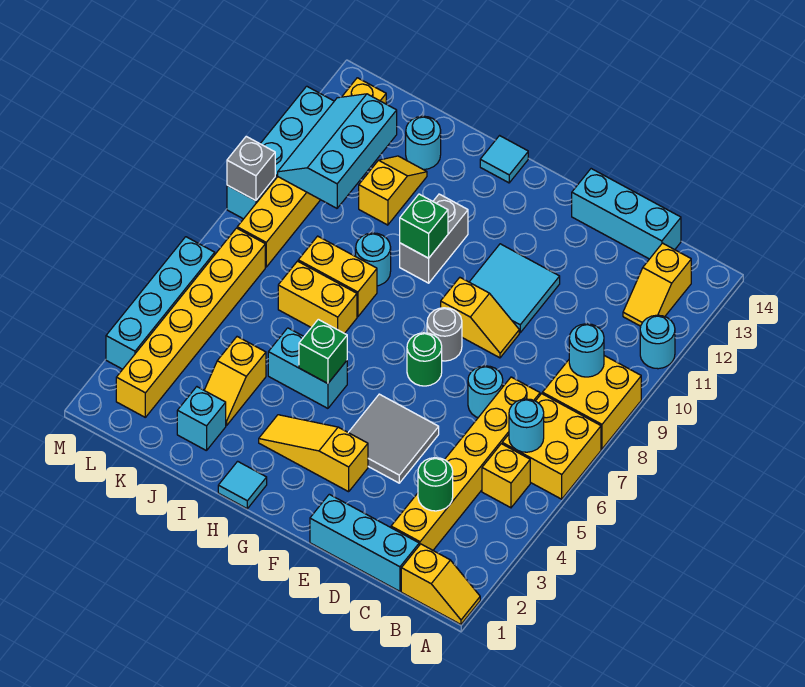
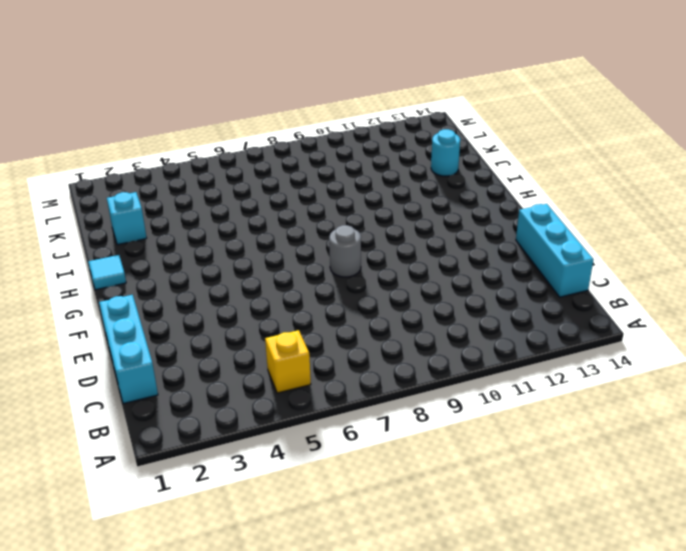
none -> yellow 1x2 slope [401,544,480,624]
none -> yellow 2x2 brick [502,394,601,499]
none -> yellow 2x2 brick [542,356,641,449]
none -> cyan 1x1 round brick [640,315,675,369]

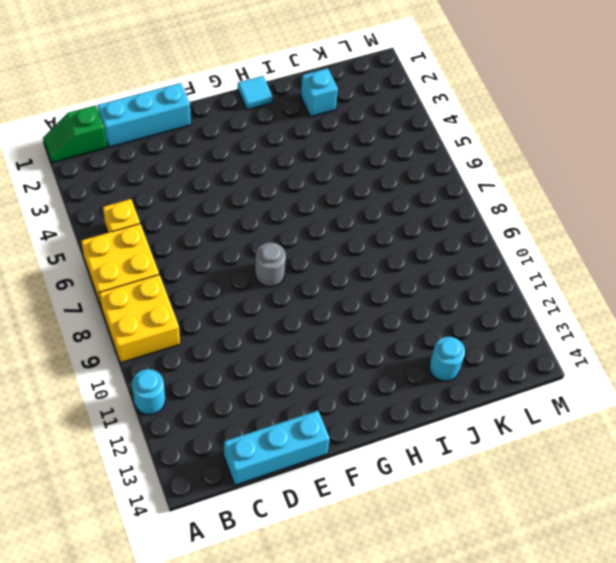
green 1x2 slope [43,105,107,163] -> yellow 1x2 slope [401,544,480,624]
none -> yellow 1x2 slope [623,243,691,326]
none -> yellow 1x6 brick [391,377,540,550]
none -> cyan 1x1 round brick [468,366,503,417]
none -> grey 2x2 tile [348,394,439,483]

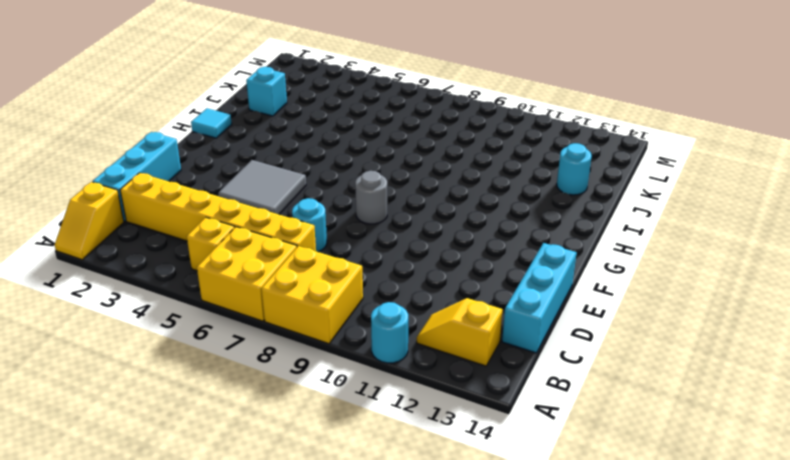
none -> yellow 1x2 slope [441,278,519,358]
none -> cyan 2x2 tile [470,244,560,333]
none -> yellow 1x3 slope [259,415,368,492]
none -> green 1x1 round brick [407,333,442,386]

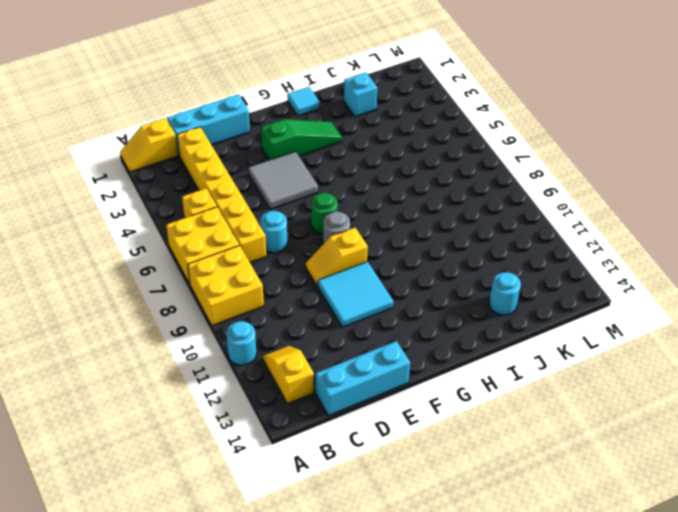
green 1x3 slope [261,119,342,160] -> yellow 1x3 slope [259,415,368,492]
none -> cyan 1x2 brick [268,328,347,408]
none -> grey 1x2 brick [400,194,468,283]
none -> cyan 1x1 tile [480,136,528,183]
none -> yellow 1x2 brick [278,261,357,334]

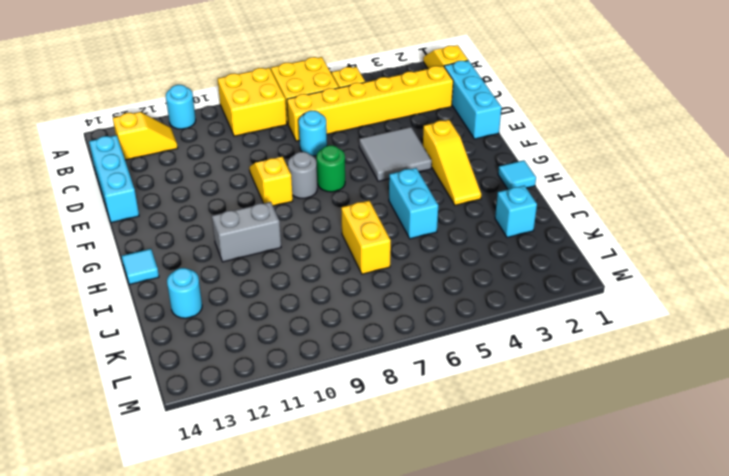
none -> cyan 2x2 tile [470,244,560,333]
none -> yellow 1x2 brick [298,236,377,317]
none -> cyan 1x1 round brick [356,233,391,286]
none -> yellow 1x2 slope [204,337,266,425]

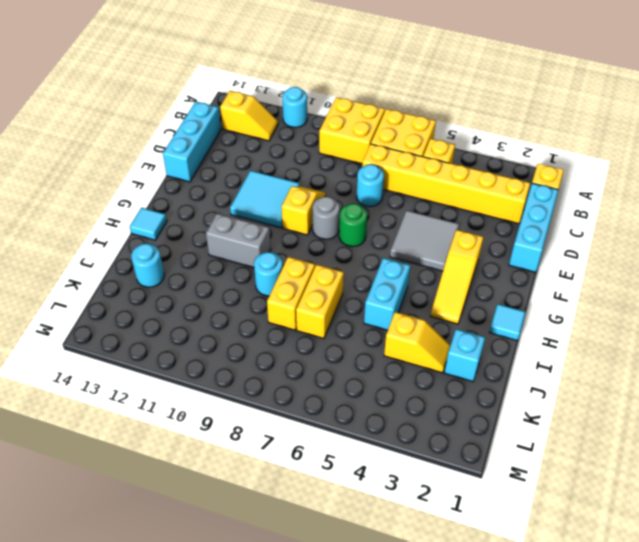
none -> yellow 1x2 slope [359,156,427,225]
none -> yellow 1x6 brick [116,228,265,417]
none -> yellow 1x6 brick [237,78,386,267]
none -> cyan 1x4 brick [106,237,215,369]

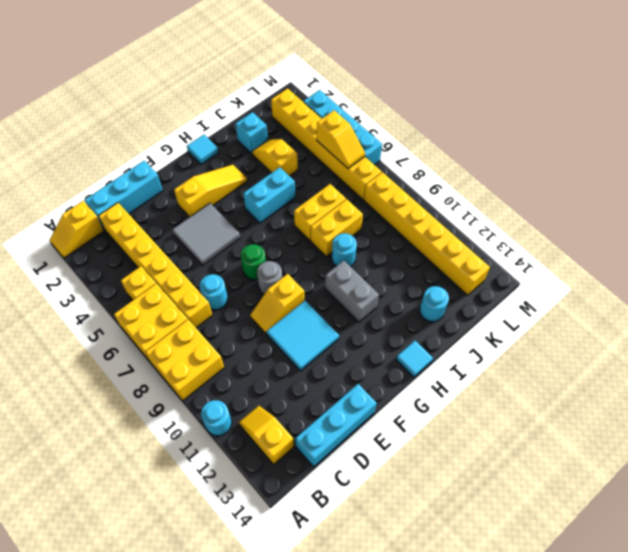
yellow 1x2 slope [317,110,365,168] -> yellow 1x2 slope moved to [359,156,427,225]
none -> cyan 1x4 brick [227,86,334,219]
none -> cyan 1x1 round brick [509,399,544,452]
none -> cyan 1x1 round brick [569,324,604,377]
none -> green 1x1 round brick [418,458,453,511]

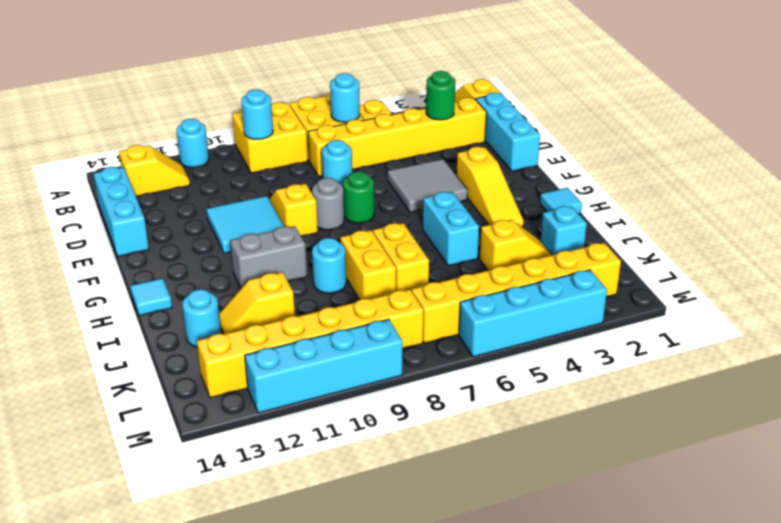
none -> green 1x1 brick [299,319,347,384]
none -> green 1x1 brick [400,194,448,258]
none -> cyan 2x3 slope [278,94,397,208]
none -> grey 1x1 brick [227,136,275,201]

